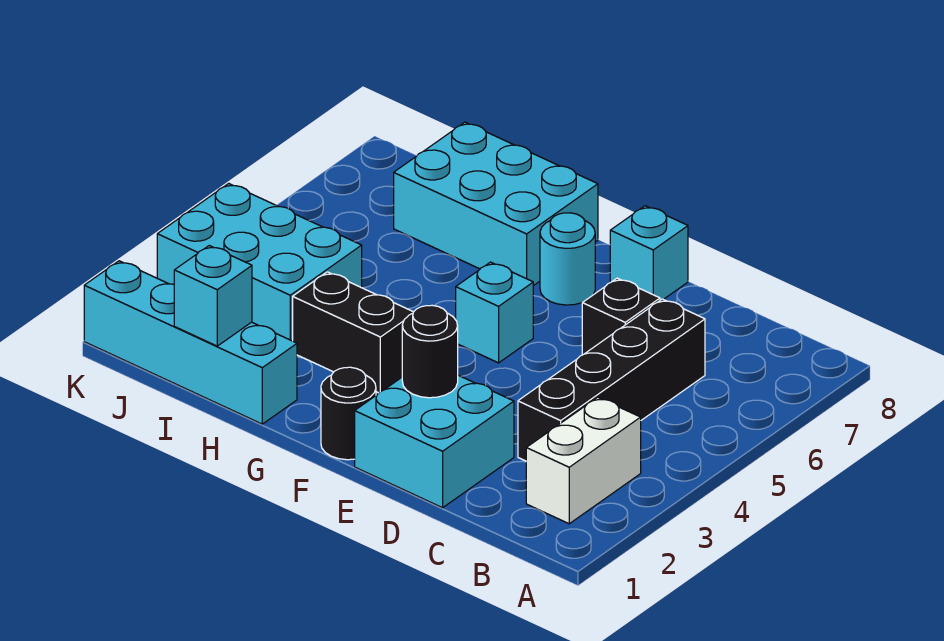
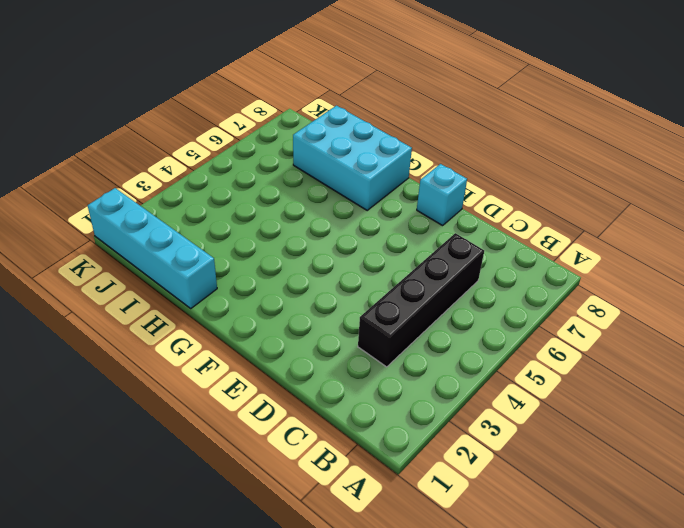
none -> white 1x2 brick [526,397,641,524]
none -> cyan 2x2 brick [355,375,514,508]
none -> black 1x1 brick [582,278,660,355]

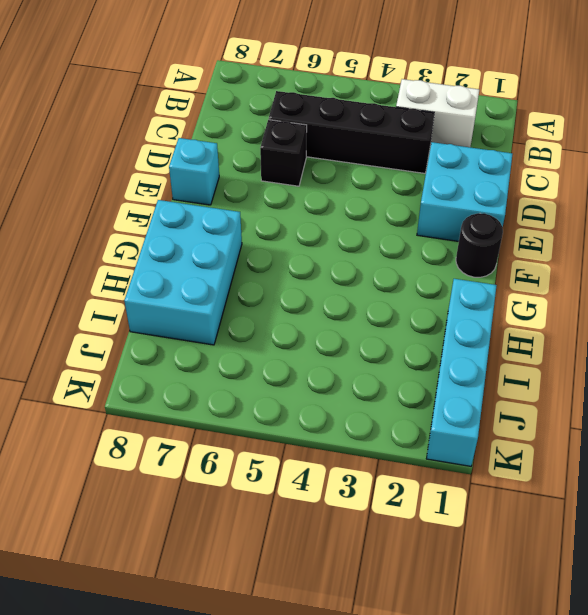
none -> cyan 1x1 brick [456,262,533,363]
none -> cyan 1x1 round brick [540,213,595,305]
none -> black 1x2 brick [293,272,413,393]

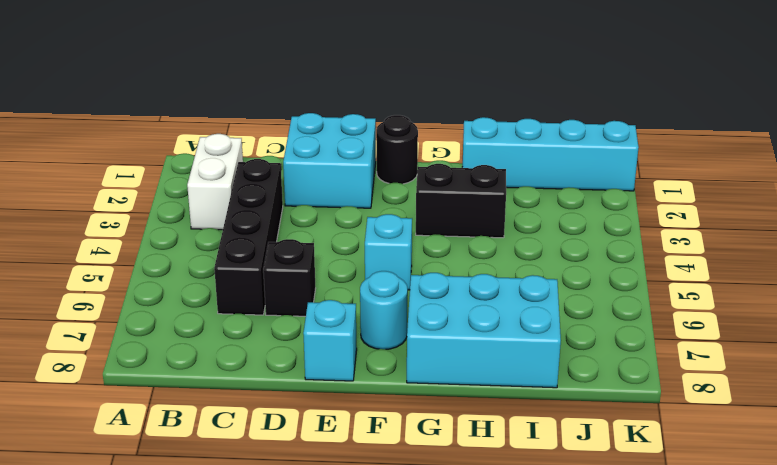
none -> cyan 2x3 brick [157,183,362,341]
none -> black 1x1 round brick [402,305,458,398]
none -> cyan 1x1 brick [174,246,252,346]

